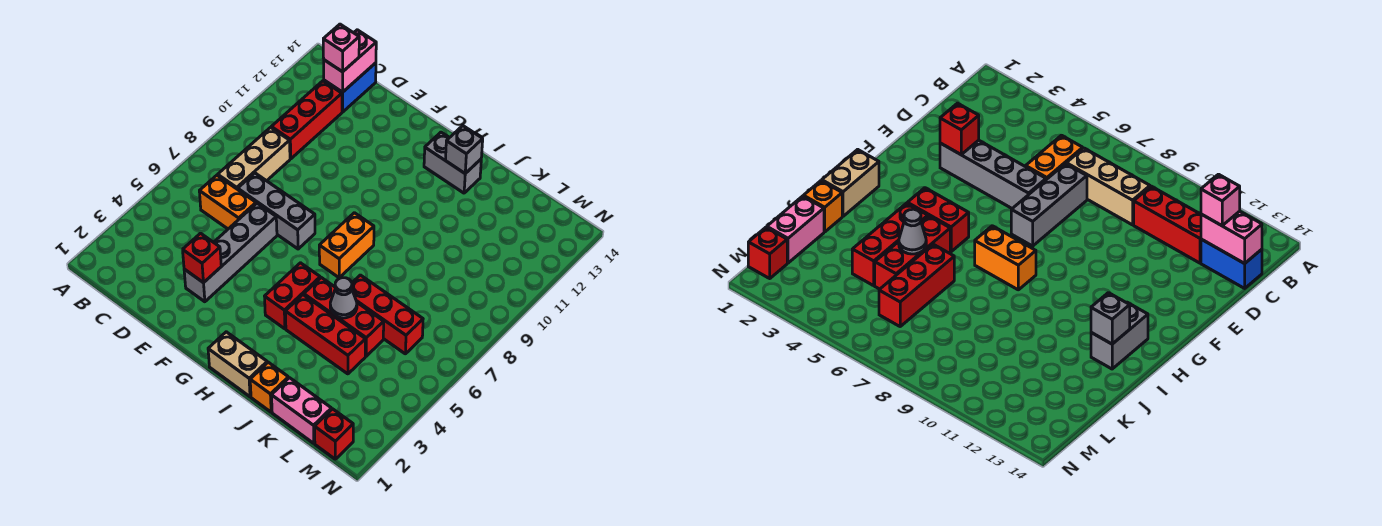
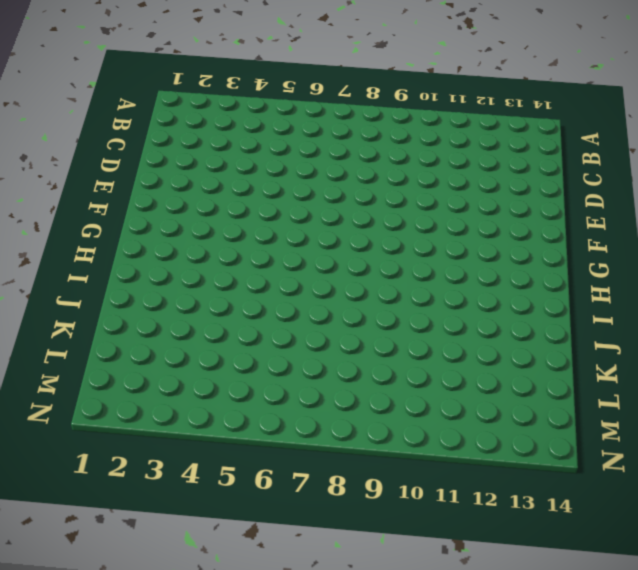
none -> orange 1x2 brick [199,175,256,229]
none -> tan 1x3 brick [218,127,290,189]
none -> red 1x3 brick [271,81,342,159]

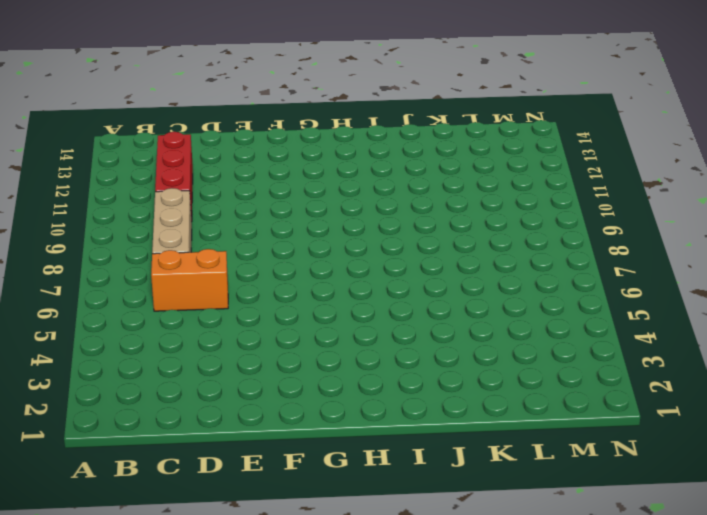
none -> blue 1x2 brick [324,63,376,112]
none -> grey 1x3 brick [238,173,315,249]
none -> grey 1x4 brick [184,203,277,302]

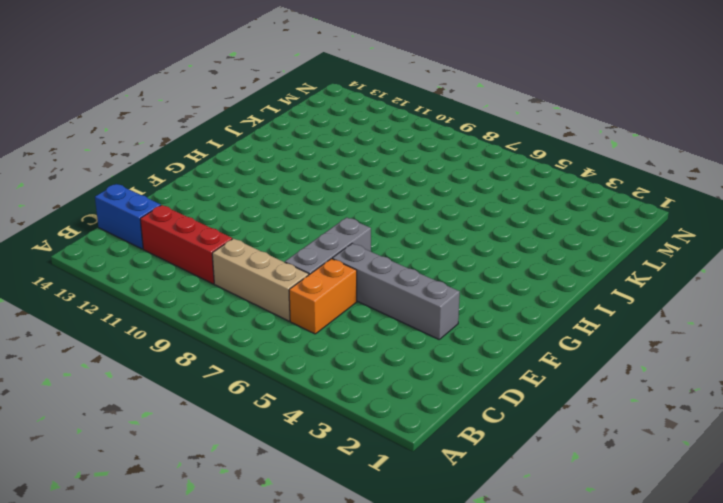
none -> tan 1x2 brick [208,332,267,397]
none -> red 1x2 brick [265,263,320,329]
none -> orange 1x2 brick [319,213,374,278]

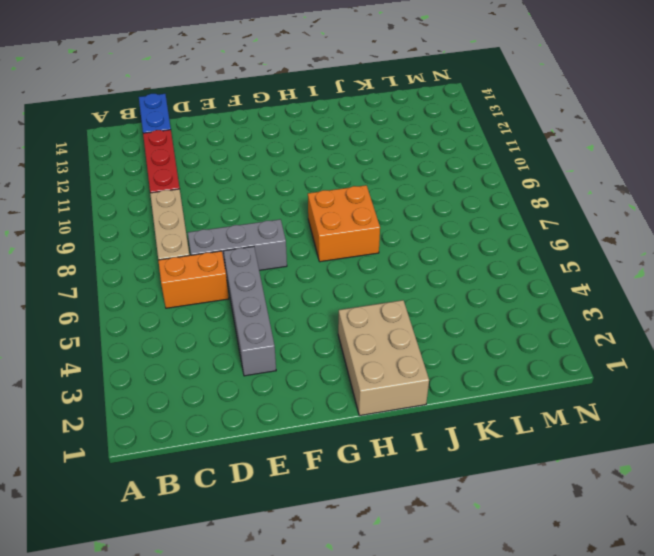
tan 2x3 brick [338,300,429,416] -> tan 1x2 brick [208,332,267,397]
orange 2x2 brick [308,185,380,262] -> orange 1x2 brick [319,213,374,278]
none -> red 1x2 brick [265,263,320,329]
none -> grey 1x2 brick [424,132,481,193]
none -> red 1x3 brick [285,295,365,374]

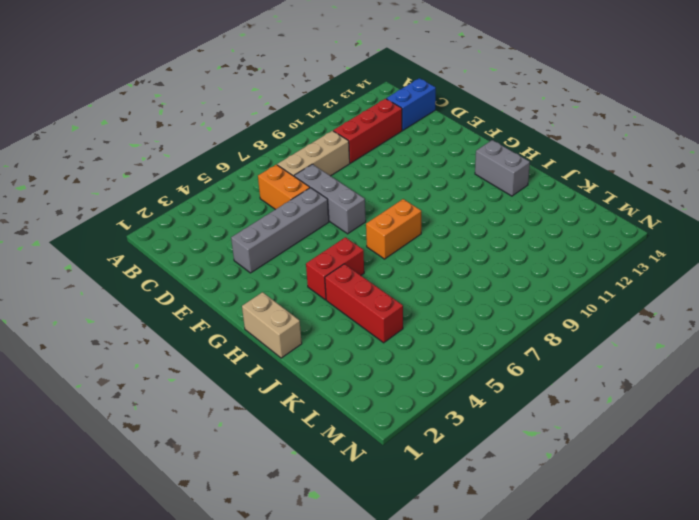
none -> red 1x3 brick [304,278,384,356]
none -> orange 1x1 brick [250,362,288,412]
none -> red 1x3 brick [352,275,423,354]

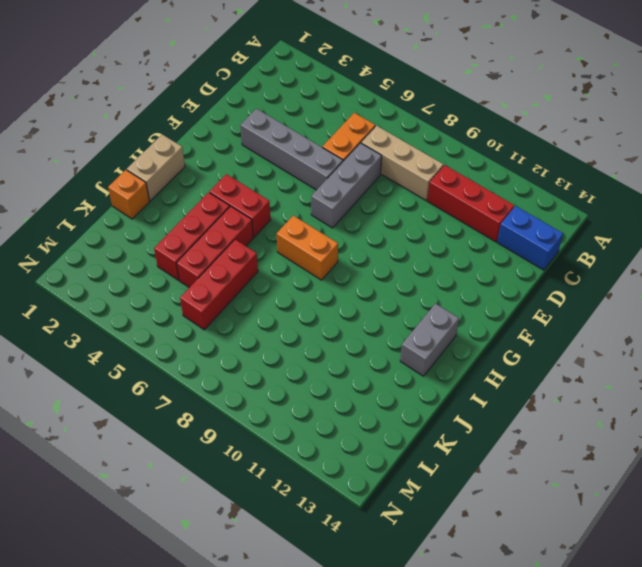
none -> pink 1x2 brick [272,378,331,443]
none -> red 1x1 brick [315,409,353,459]
none -> pink 1x2 brick [324,30,376,92]

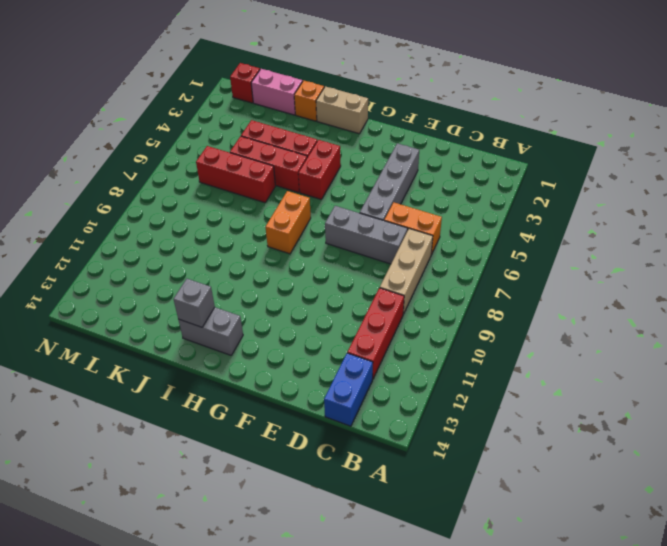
none -> pink 1x2 brick [324,30,376,92]
none -> red 1x1 brick [183,233,221,283]
none -> grey 1x1 cone [330,278,357,318]

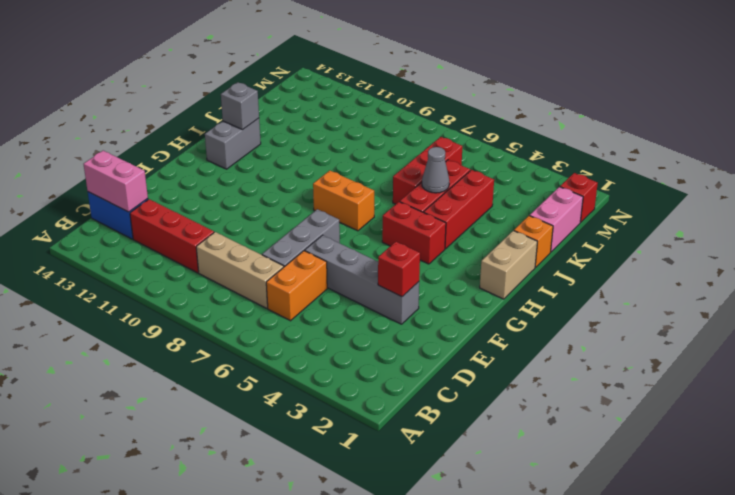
none -> pink 1x1 brick [323,24,359,72]

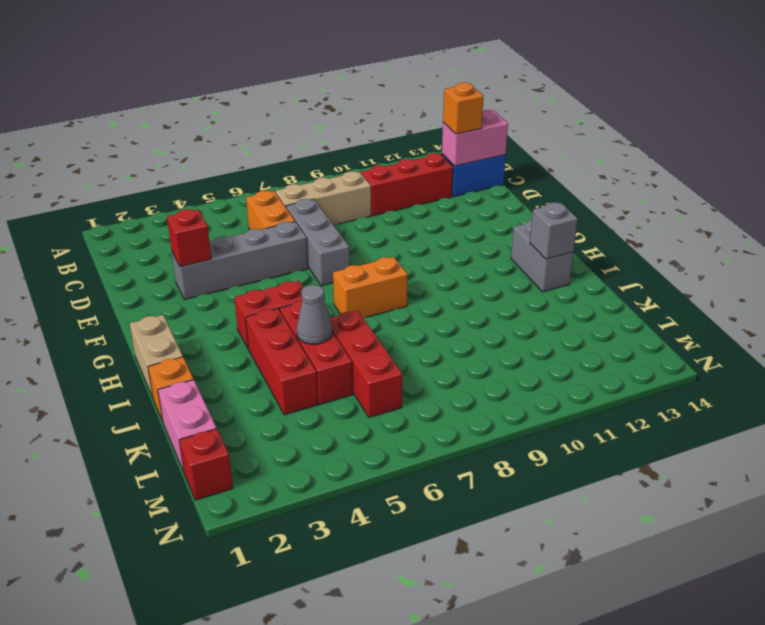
orange 1x1 brick [443,82,483,134] -> pink 1x1 brick [323,24,359,72]

